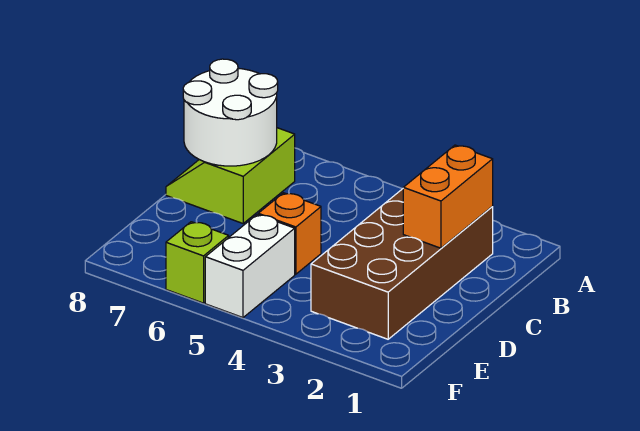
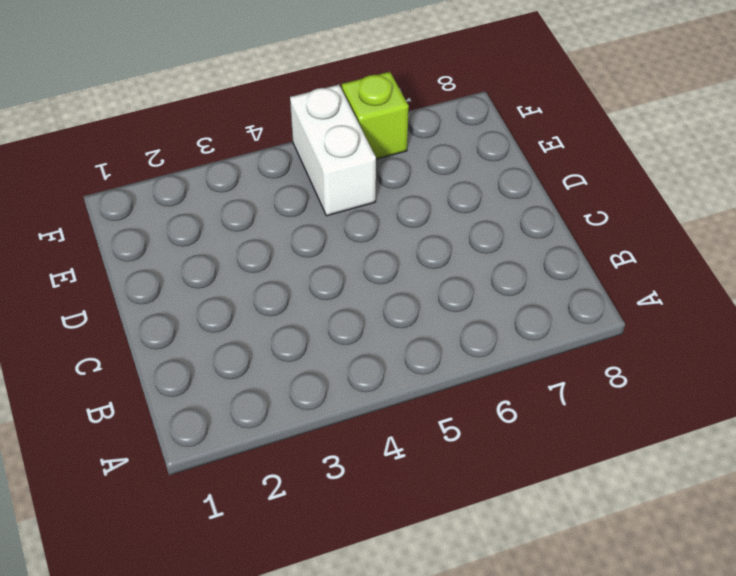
none -> brown 2x4 brick [311,189,493,339]
none -> lime 2x2 slope [166,128,295,223]

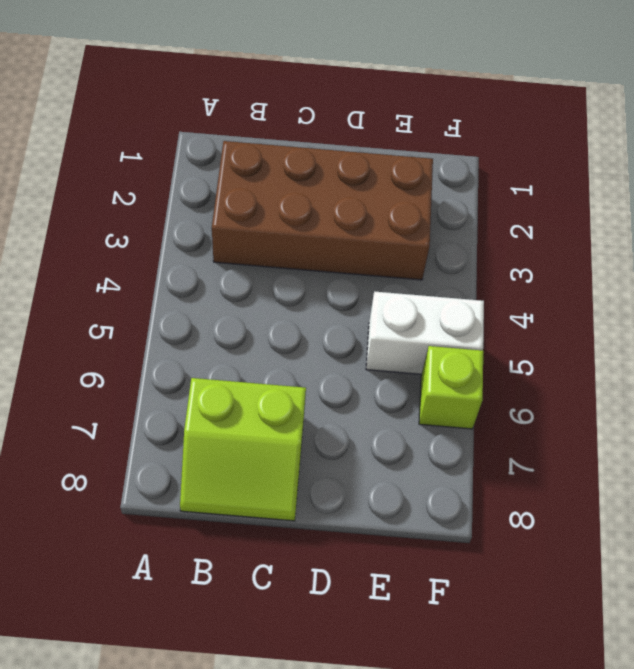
none -> orange 1x1 brick [258,193,321,274]
none -> orange 1x2 brick [403,145,493,248]

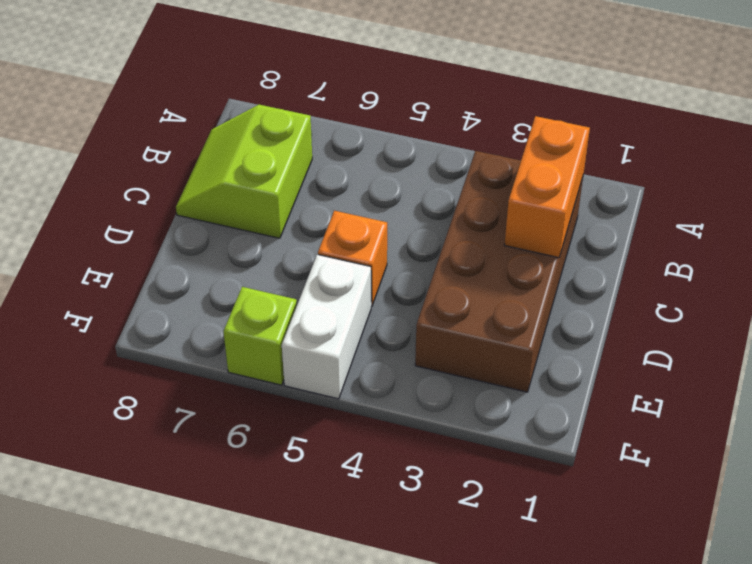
none -> white 2x2 round brick [183,59,278,166]

